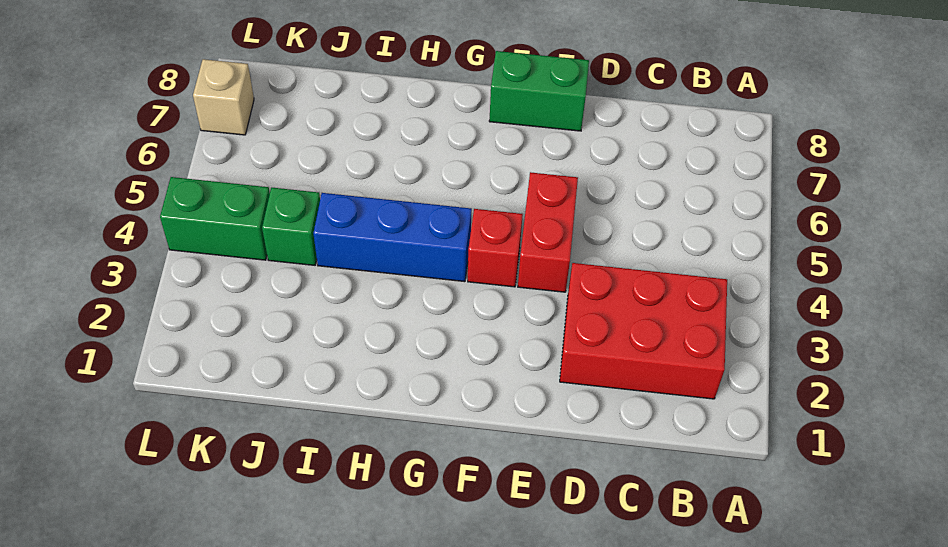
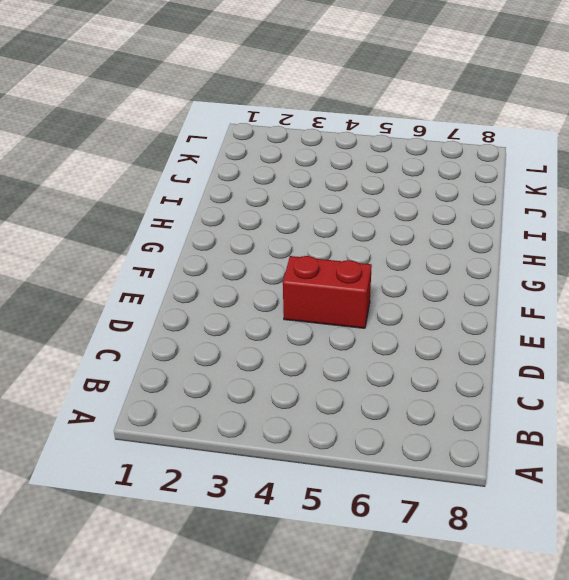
none -> red 2x3 brick [560,263,727,399]
none -> green 1x2 brick [489,51,589,131]

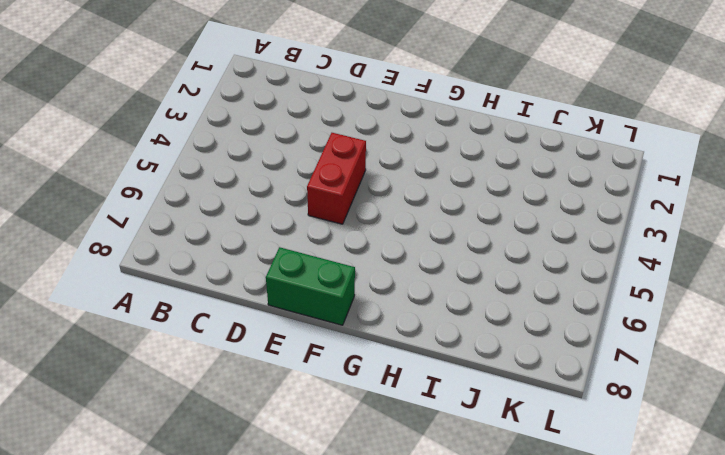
none -> red 2x3 brick [560,263,727,399]
none -> red 1x1 brick [468,209,523,287]

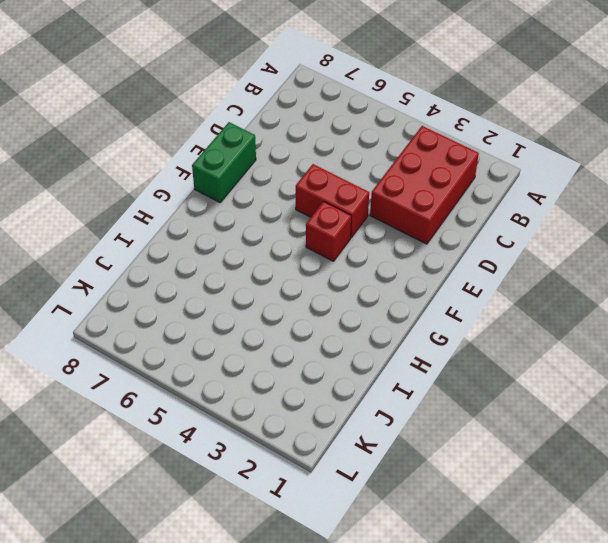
none -> blue 1x3 brick [313,193,472,282]
none -> green 1x1 brick [262,188,320,265]

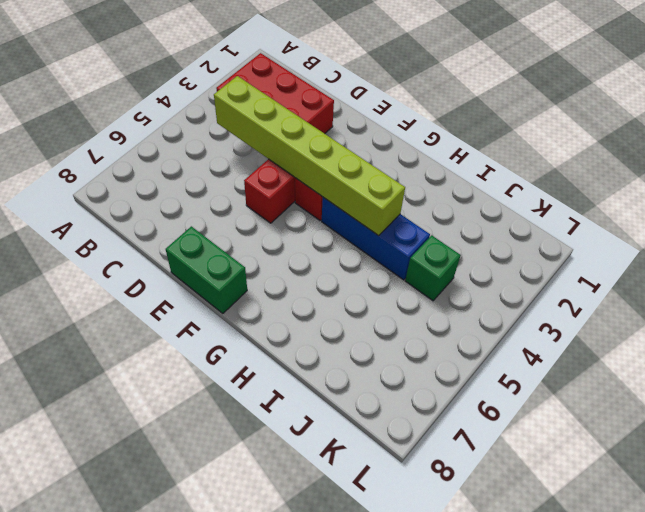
lime 1x6 brick [214,76,405,236] -> none
none -> green 1x2 brick [160,177,270,260]
none -> tan 1x1 brick [193,59,254,135]

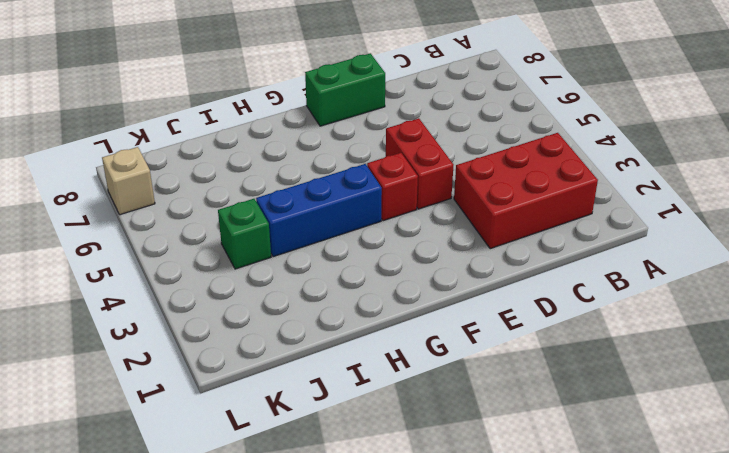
none -> green 1x2 brick [160,177,270,260]

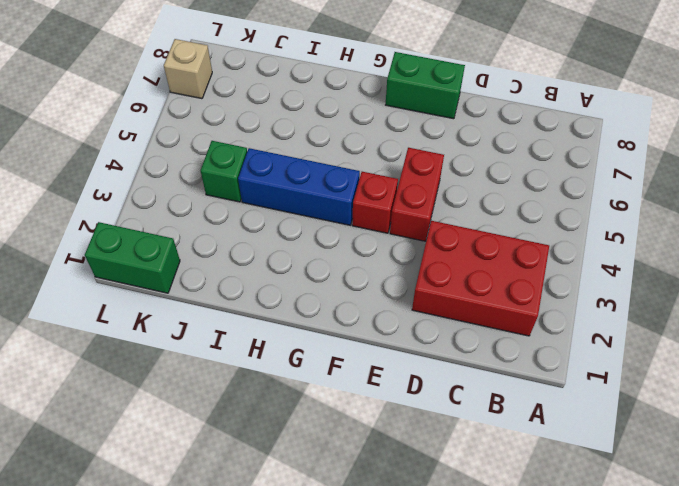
green 1x2 brick [85,222,180,293] -> green 1x2 brick moved to [160,177,270,260]

